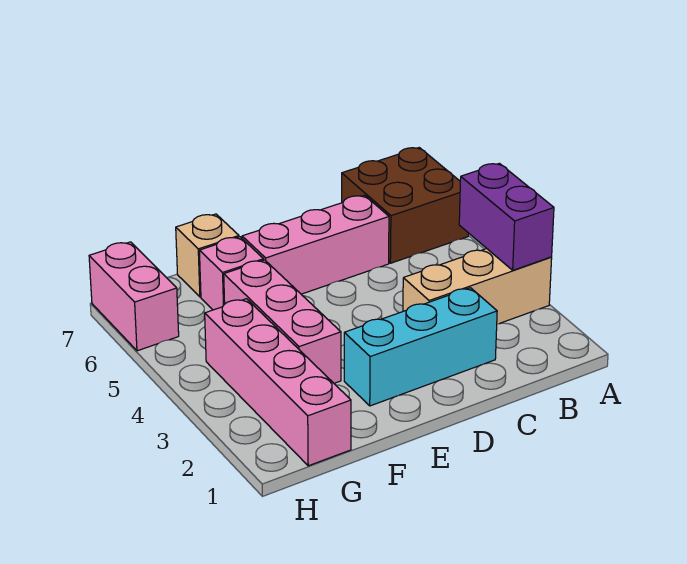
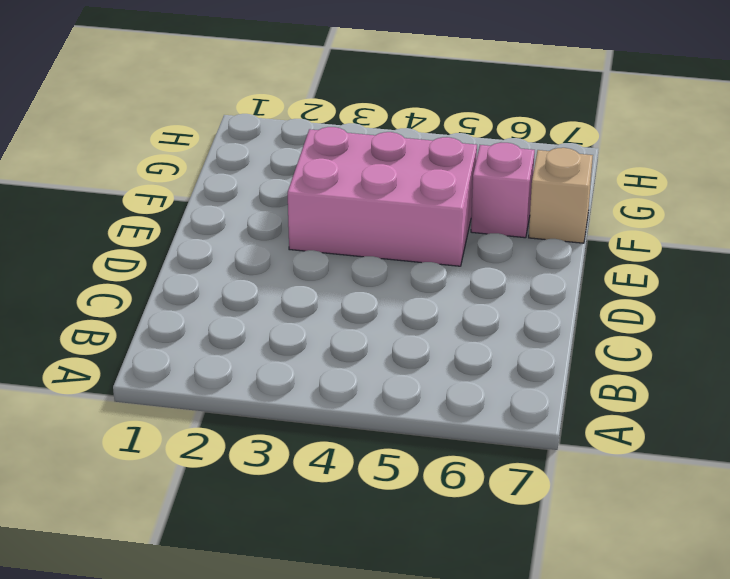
pink 2x3 brick [288,127,477,266] -> pink 1x3 brick [224,260,341,383]
none -> tan 1x3 brick [403,249,552,324]
none -> brown 2x2 brick [342,148,468,263]

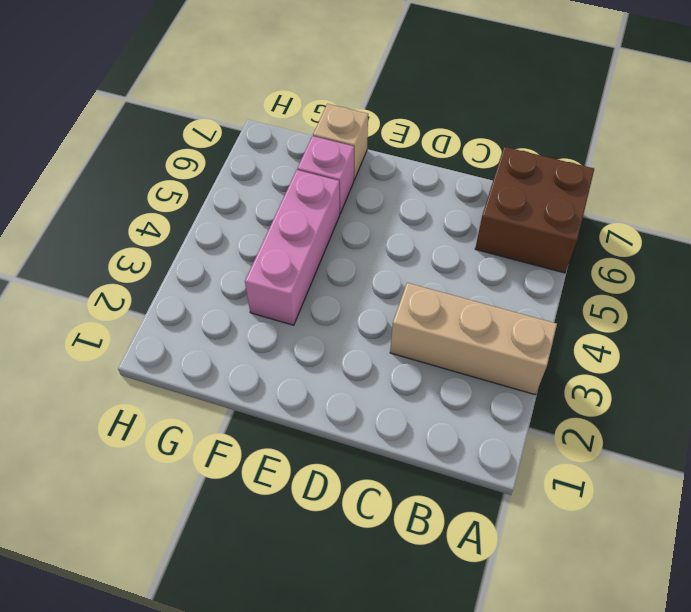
none -> cyan 1x3 brick [344,288,497,406]
none -> pink 1x3 brick [242,195,389,294]

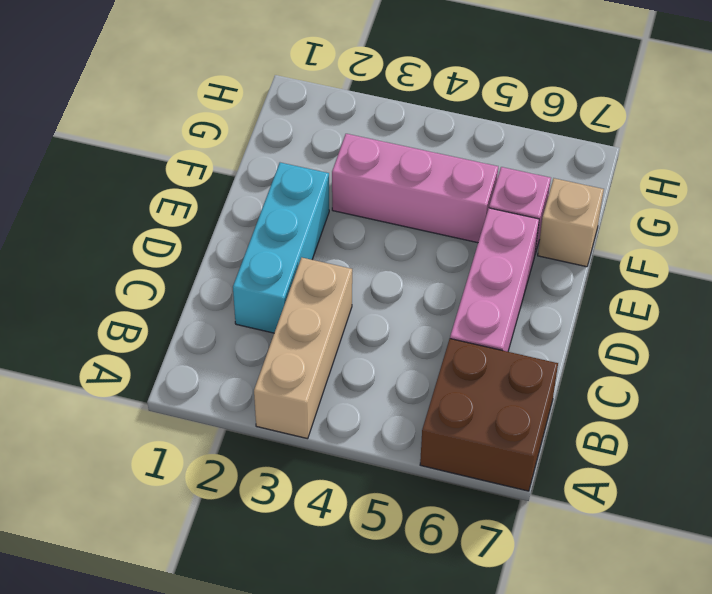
none -> pink 1x4 brick [205,299,351,466]
none -> pink 1x2 brick [89,242,179,351]

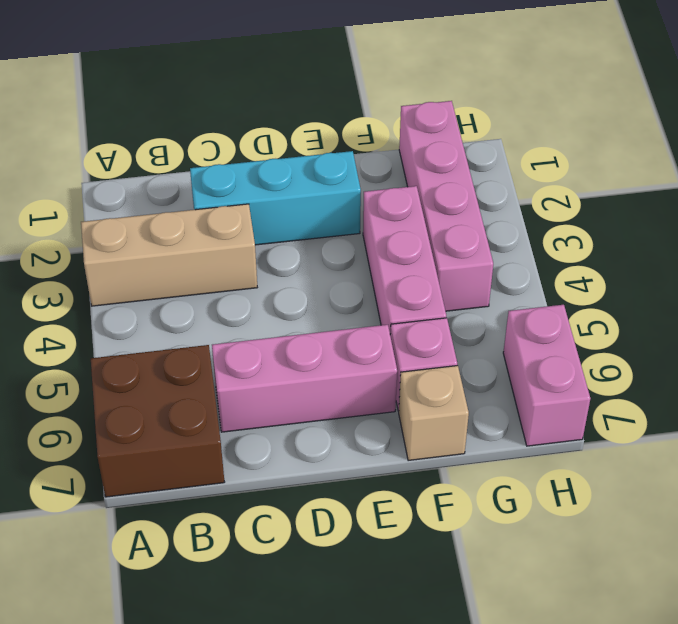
none -> purple 1x2 brick [459,163,554,270]

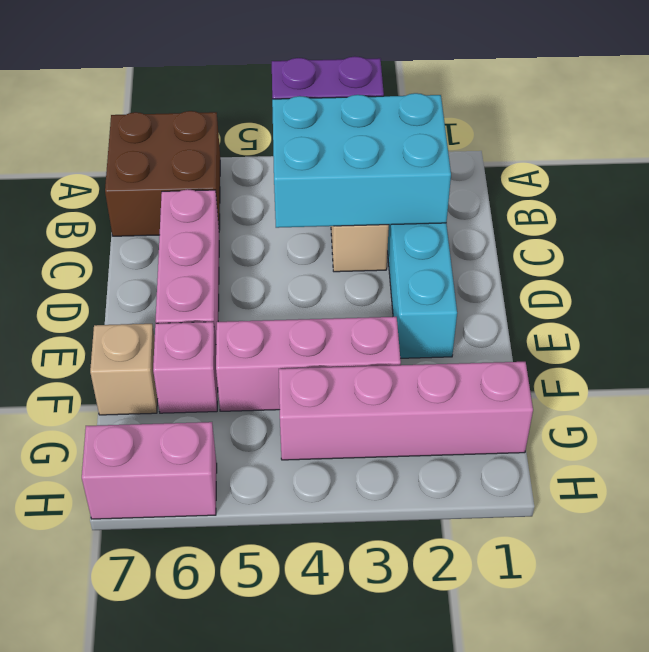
cyan 2x3 brick [272,93,451,228] -> none

